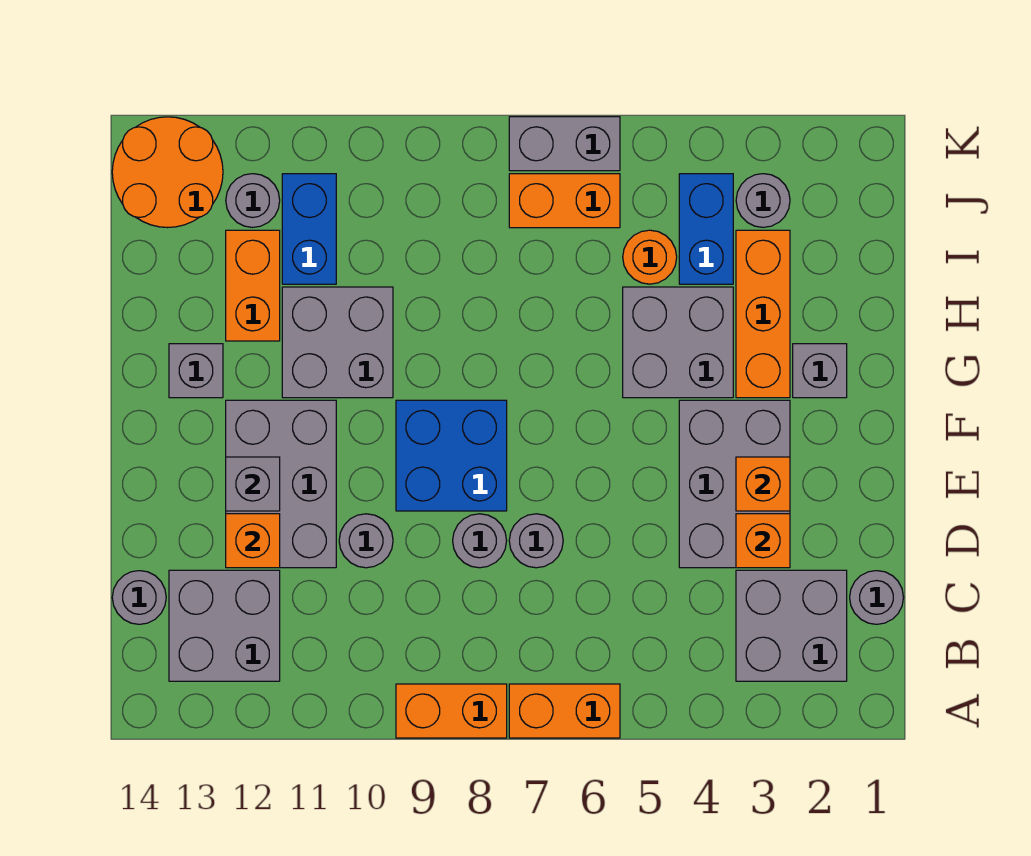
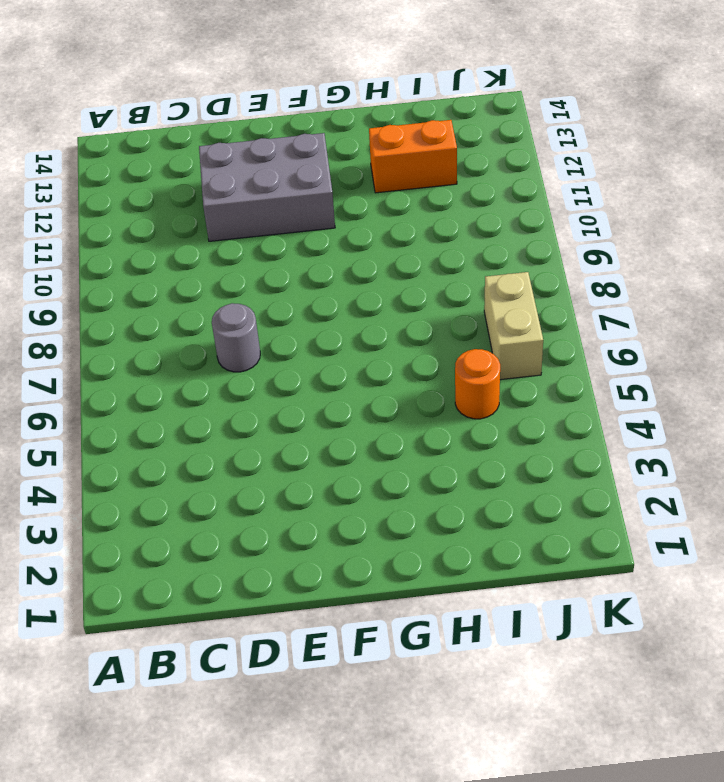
tan 1x2 brick [484,272,543,380] -> orange 1x2 brick [509,174,620,228]
none -> orange 1x2 brick [509,684,620,738]
none -> orange 1x2 brick [396,684,507,738]
none -> grey 2x2 brick [736,570,847,681]
none -> grey 2x2 brick [169,570,280,681]

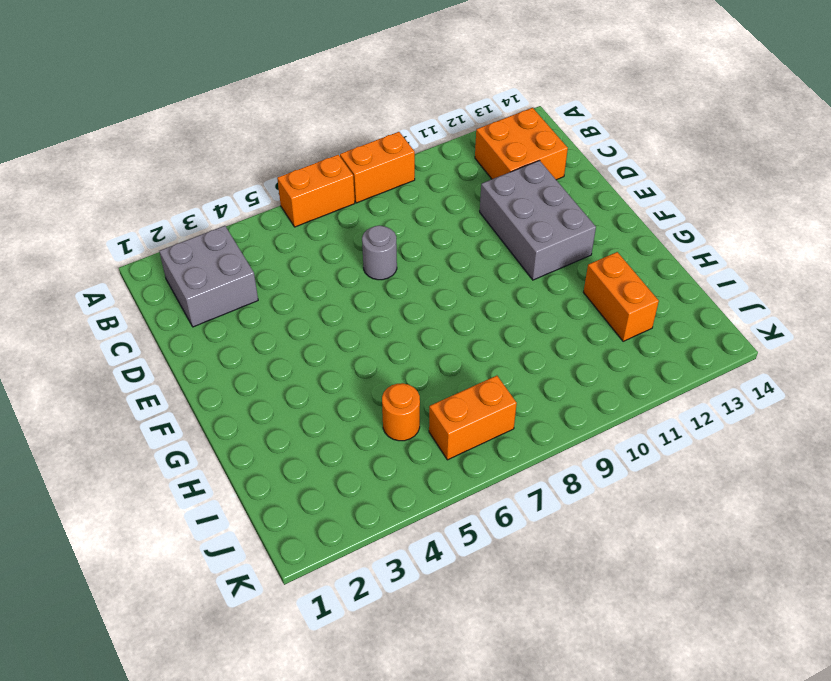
orange 2x2 brick [475,108,568,180] -> grey 2x2 brick [169,570,280,681]
none -> grey 1x1 round brick [850,571,903,624]
none -> grey 1x1 round brick [112,571,166,624]
none -> grey 2x3 brick [679,400,790,568]
none -> grey 1x1 round brick [453,514,507,568]

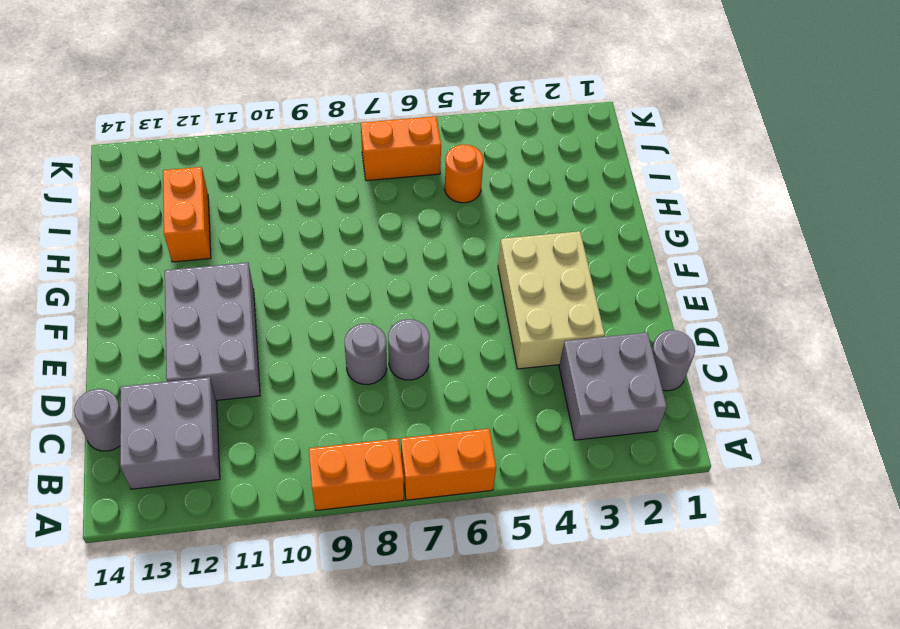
tan 2x3 brick [498,231,605,369] -> grey 2x3 brick [679,400,790,568]
none -> grey 1x1 round brick [339,514,393,568]
none -> blue 2x2 brick [396,400,507,511]
none -> grey 1x1 brick [793,344,847,398]
none -> orange 1x3 brick [736,230,790,398]

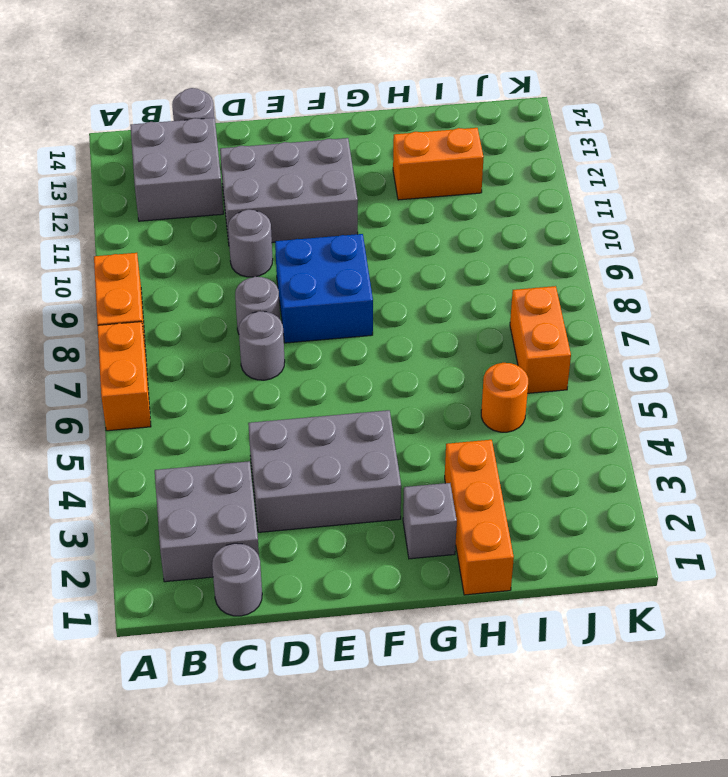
orange 1x3 brick [445,440,514,595] -> orange 1x3 brick turned to [736,230,790,398]
none -> grey 2x2 brick [623,287,733,398]
none -> grey 2x2 brick [282,287,393,398]
none -> grey 1x1 brick [169,344,223,398]
none -> blue 1x2 brick [679,174,733,284]

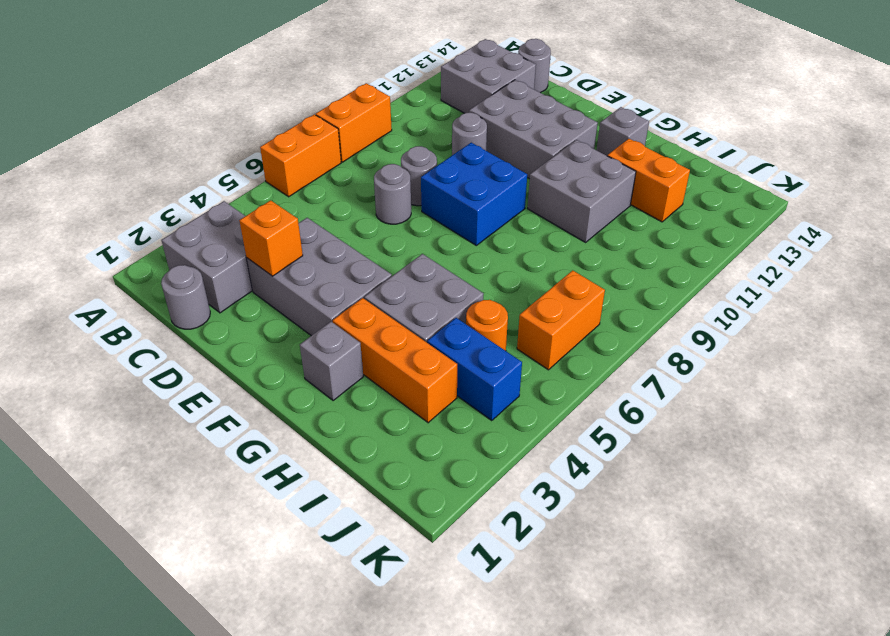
none -> blue 1x2 brick [282,174,336,284]
none -> grey 1x1 round brick [736,174,790,227]
none -> grey 1x1 round brick [226,174,280,227]
none -> orange 2x2 round brick [112,117,223,228]

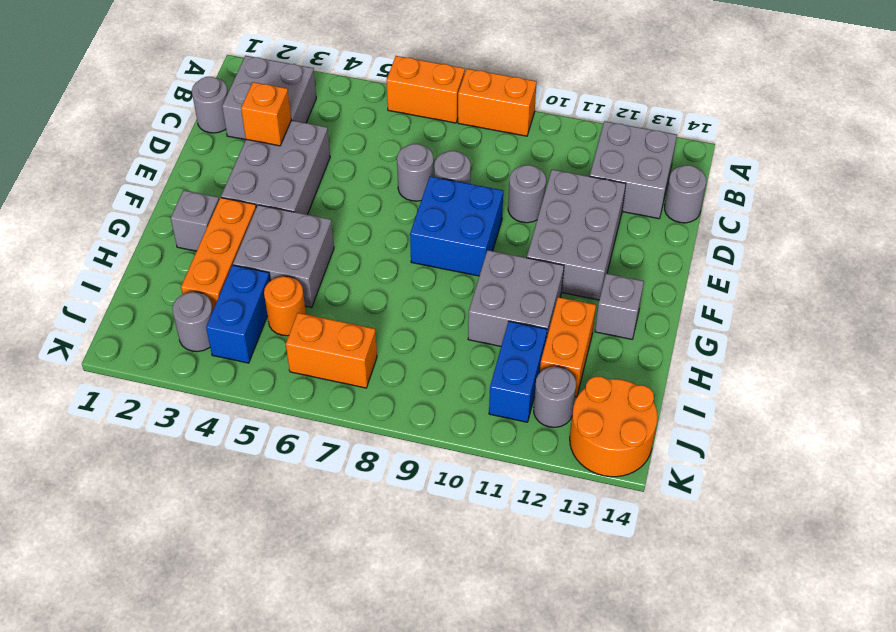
none -> grey 1x2 brick [509,117,620,171]
none -> orange 1x1 brick [226,514,280,568]
none -> orange 1x1 brick [736,457,790,511]
none -> grey 1x1 brick [226,457,280,511]

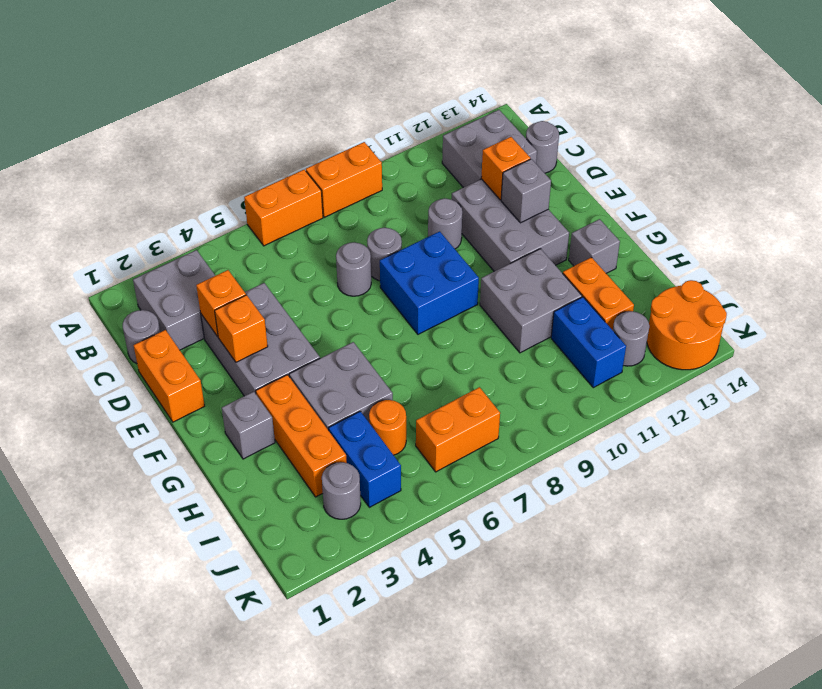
orange 1x2 brick [134,330,205,422] -> none
none -> grey 1x2 brick [509,117,620,171]

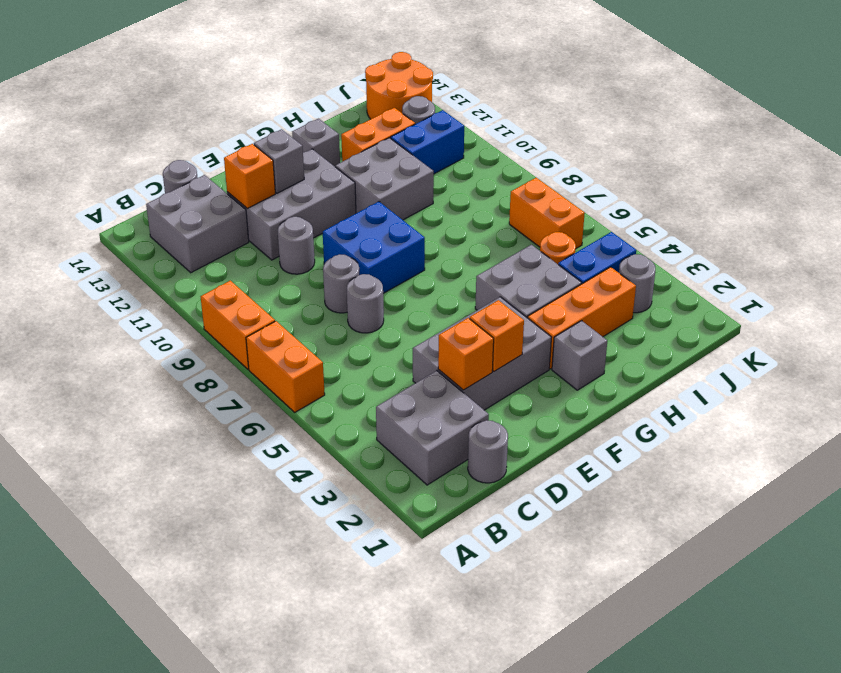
none -> grey 1x2 brick [509,117,620,171]

